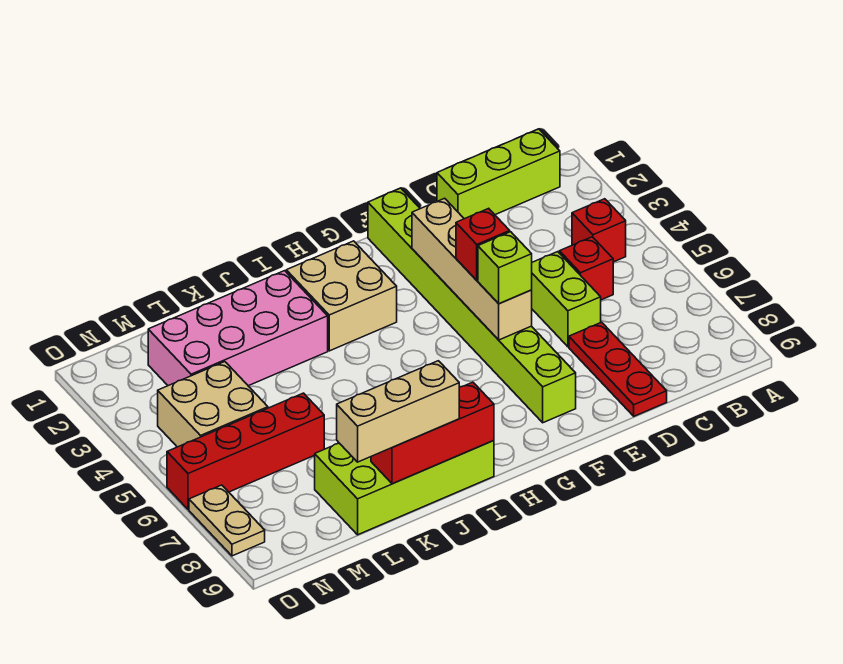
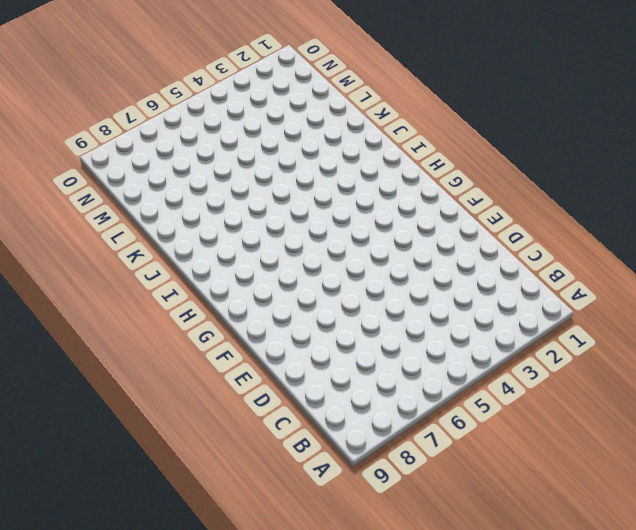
none -> lime 1x3 brick [437,129,560,219]
none -> red 1x1 brick [572,199,626,262]
none -> red 1x1 brick [559,237,613,300]

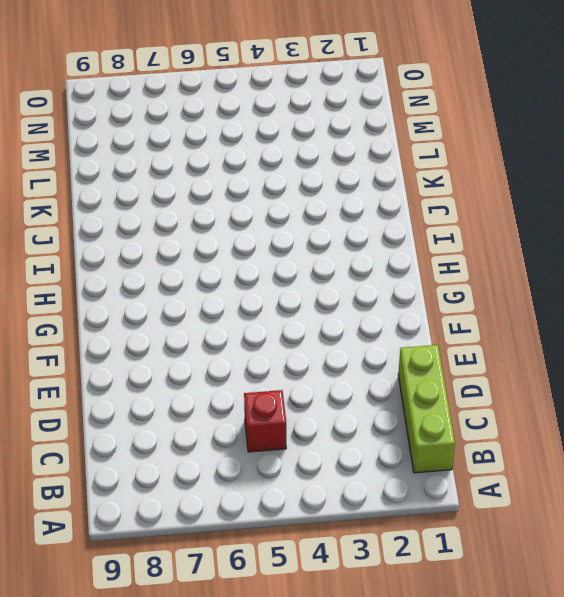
none -> red 1x1 brick [572,199,626,262]
none -> lime 1x2 brick [532,252,601,347]
none -> red 1x3 plate [569,322,667,416]

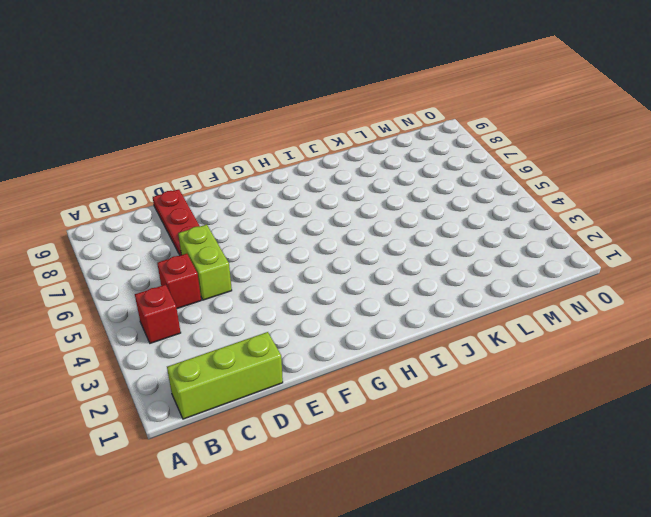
none -> lime 1x8 brick [368,188,576,423]
none -> tan 2x2 brick [286,241,397,351]
none -> lime 2x4 brick [315,441,494,535]

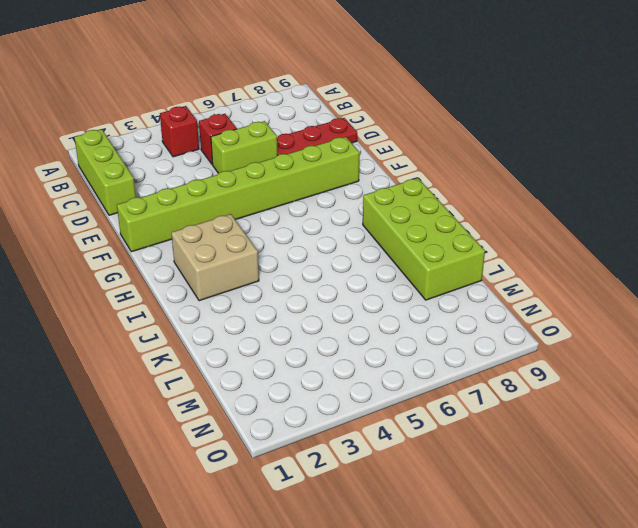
none -> pink 2x4 brick [148,271,328,386]
none -> red 1x4 brick [167,393,324,509]
none -> tan 2x2 brick [158,362,268,447]

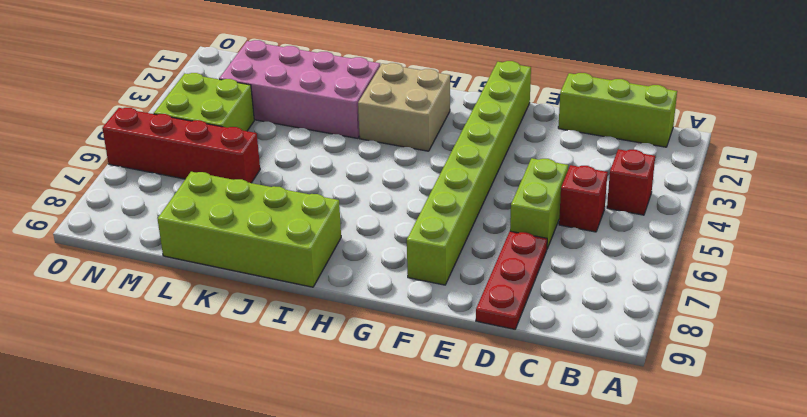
lime 2x2 brick [154,73,254,131] -> tan 2x2 brick [158,362,268,447]
none -> tan 1x2 plate [189,485,265,556]
none -> tan 1x4 brick [412,198,532,340]
none -> red 1x3 brick [371,382,494,484]

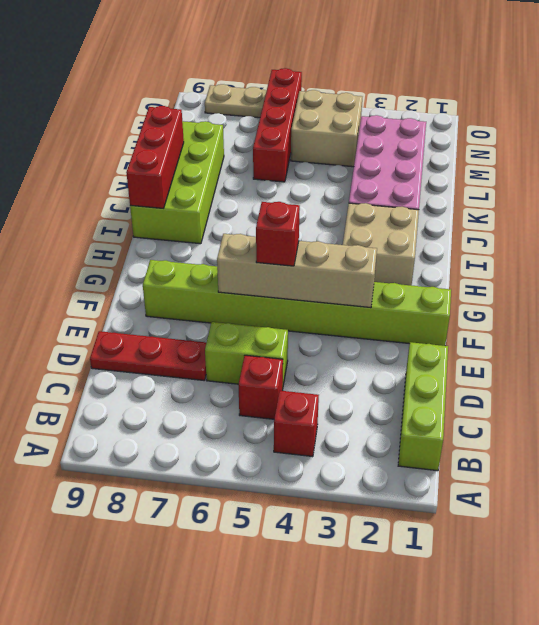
none -> lime 1x1 brick [478,232,532,304]
none -> tan 1x3 brick [337,361,459,462]

